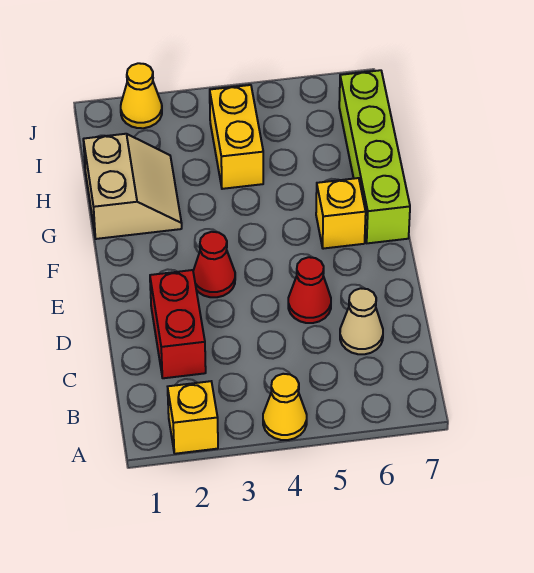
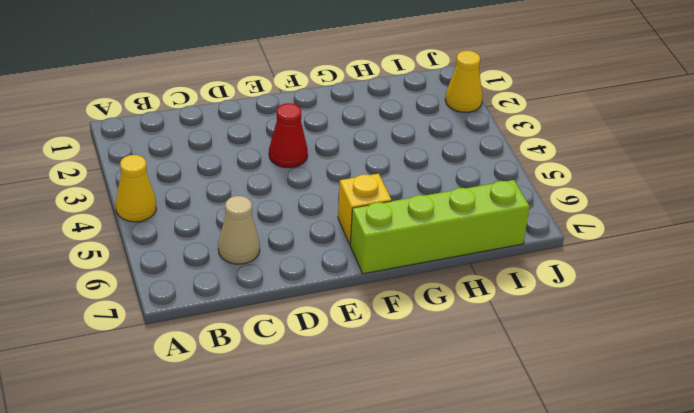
none -> yellow 1x1 brick [168,381,218,454]
none -> red 1x2 brick [150,270,206,378]

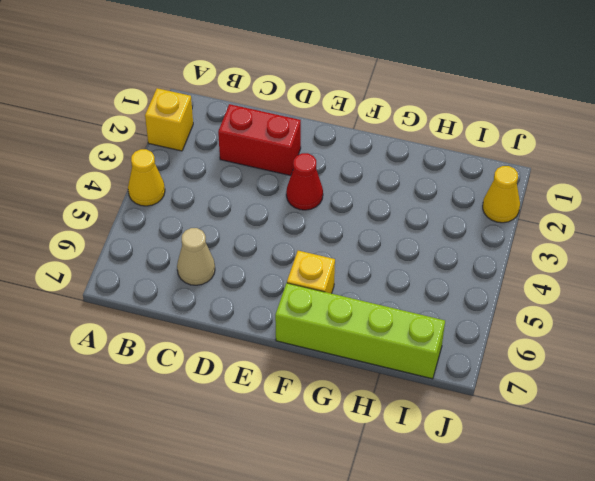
none -> red 1x1 cone [288,257,331,323]
none -> tan 2x2 slope [83,134,182,239]

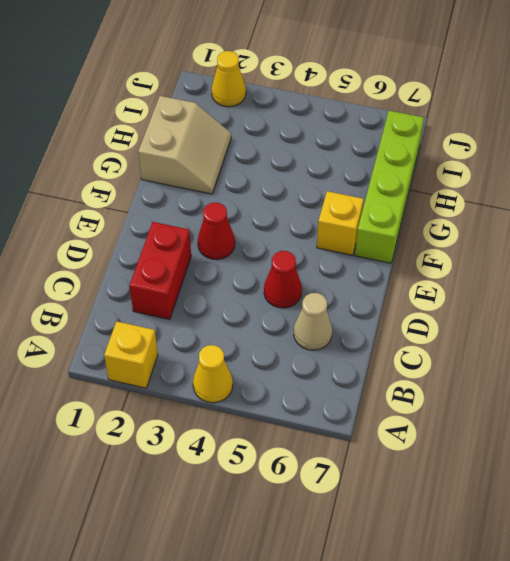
none -> yellow 1x2 brick [210,85,263,189]

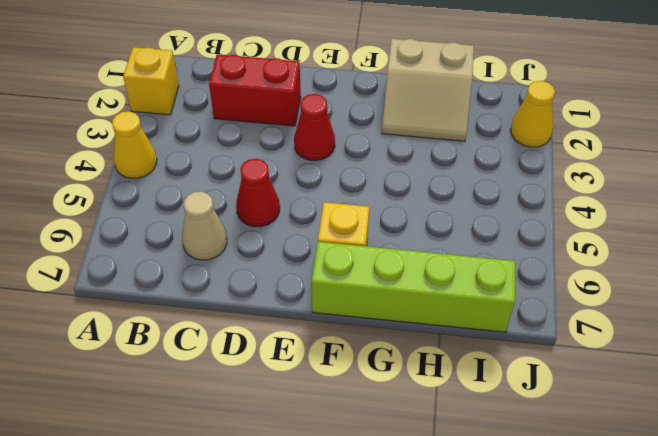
none -> yellow 1x2 brick [210,85,263,189]

